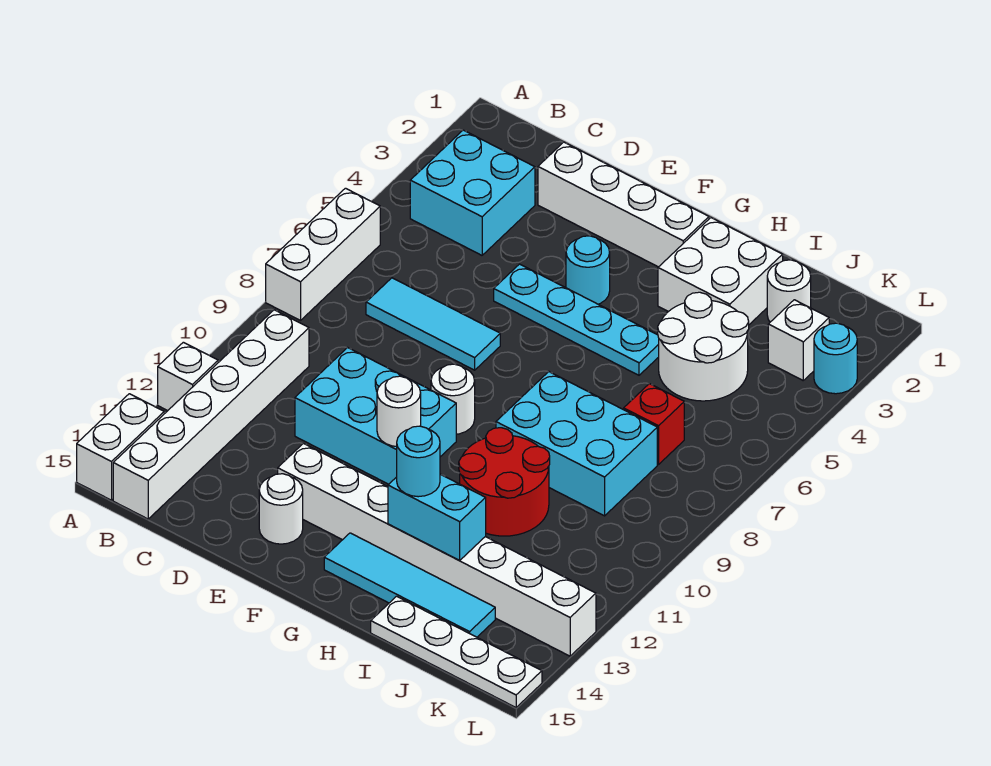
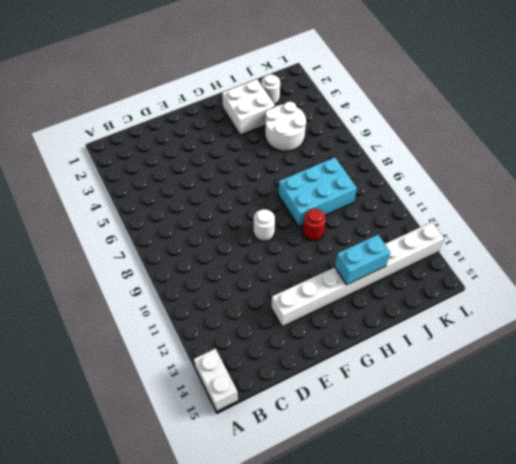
red 1x1 round brick [303,209,326,241] -> red 2x2 round brick [459,428,550,536]
none -> white 1x3 brick [266,188,380,320]
none -> white 1x1 brick [158,342,218,411]
none -> cyan 2x2 brick [410,130,535,255]

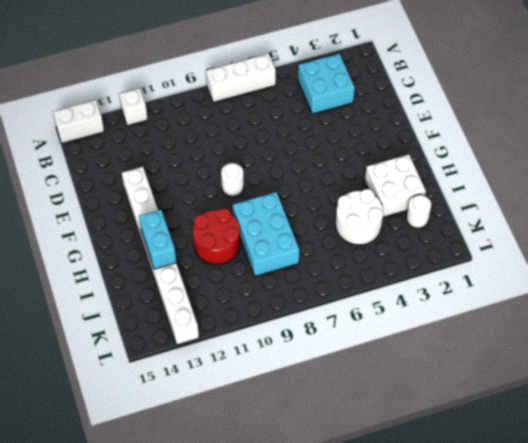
none -> white 1x6 brick [113,310,309,519]
none -> cyan 1x3 tile [366,278,500,370]
none -> white 1x4 brick [538,142,709,267]

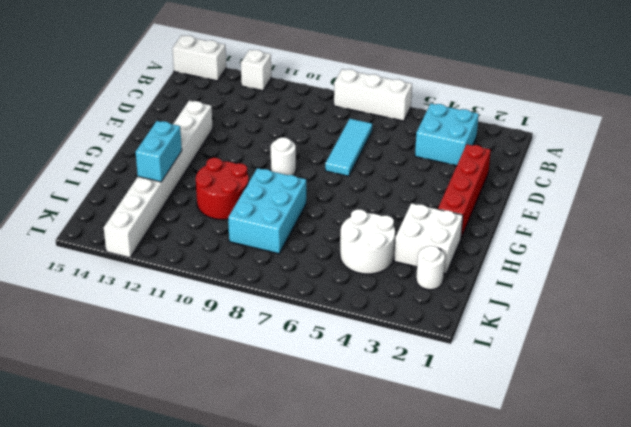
red 1x4 brick [438,144,491,238] -> white 1x4 brick [538,142,709,267]
none -> white 1x6 brick [113,310,309,519]
none -> cyan 2x3 brick [295,348,456,484]
none -> cyan 1x4 plate [494,264,659,375]

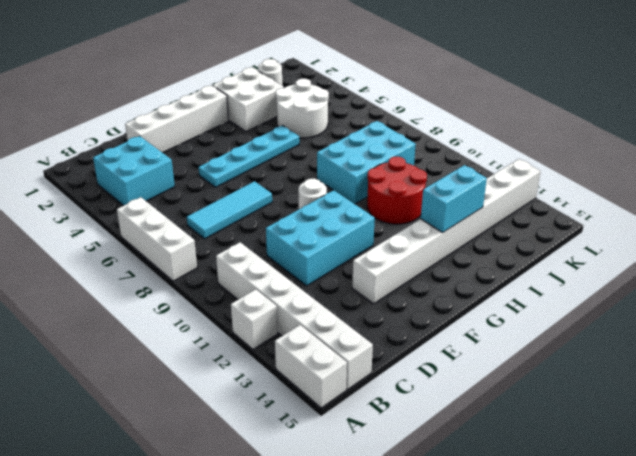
none -> white 1x1 round brick [259,474,303,544]
none -> cyan 1x1 round brick [566,236,610,304]
none -> cyan 1x4 tile [324,533,495,637]

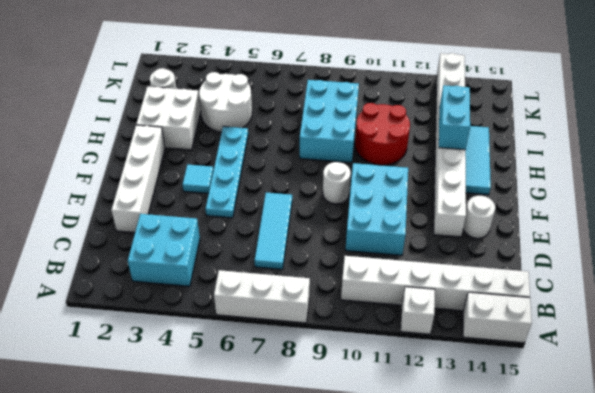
cyan 1x1 tile [183,164,213,193] -> cyan 1x1 round brick [566,236,610,304]
cyan 1x3 tile [465,126,491,195] -> cyan 1x4 tile [324,533,495,637]
none -> white 1x4 plate [371,596,542,707]
none -> red 1x1 brick [624,384,684,464]
none -> white 1x1 brick [768,300,829,380]

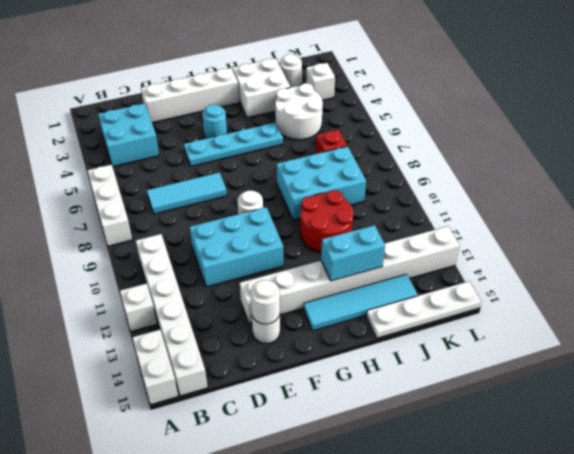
white 1x1 round brick [251,280,280,324] -> white 1x1 round brick moved to [377,376,421,446]
none -> cyan 1x1 round brick [814,323,857,394]
none -> cyan 1x1 round brick [397,426,440,497]

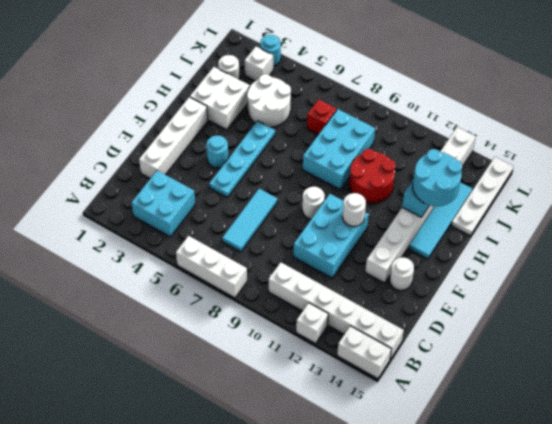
cyan 2x2 round brick [413,149,462,206] -> cyan 1x1 round brick [397,426,440,497]

